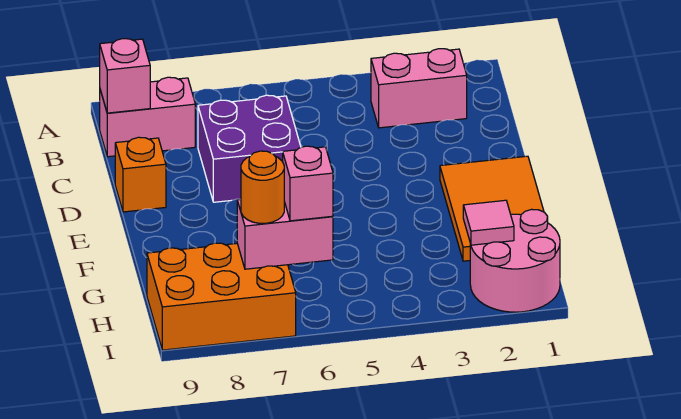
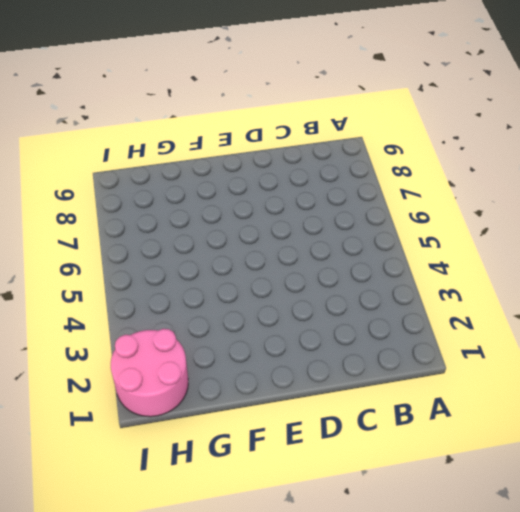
none -> pink 1x2 brick [371,49,467,128]
none -> pink 1x2 brick [100,77,195,157]
none -> purple 2x2 brick [198,95,301,202]

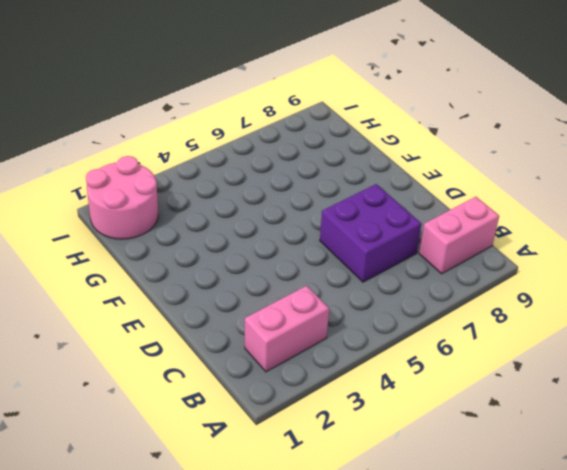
none -> orange 1x1 brick [115,137,166,212]
none -> orange 2x3 tile [440,156,544,261]
none -> orange 2x3 brick [147,243,296,350]

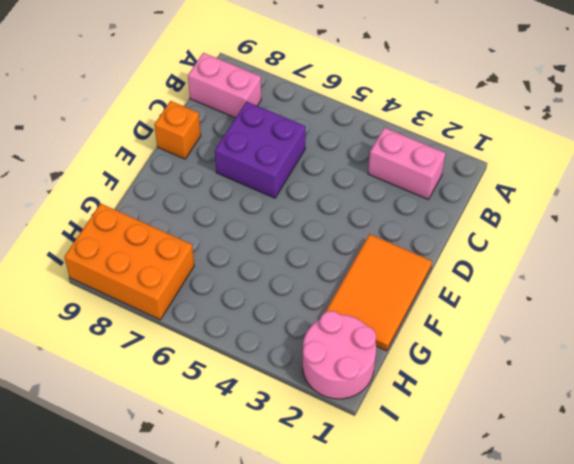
none -> pink 1x1 brick [100,39,150,113]
none -> pink 1x1 tile [463,200,514,245]
none -> pink 1x2 brick [237,199,333,269]

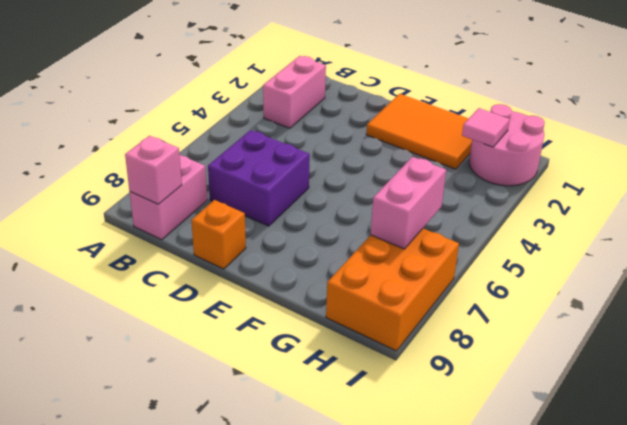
none -> pink 1x1 brick [283,146,333,221]
none -> orange 1x1 round brick [241,151,284,223]

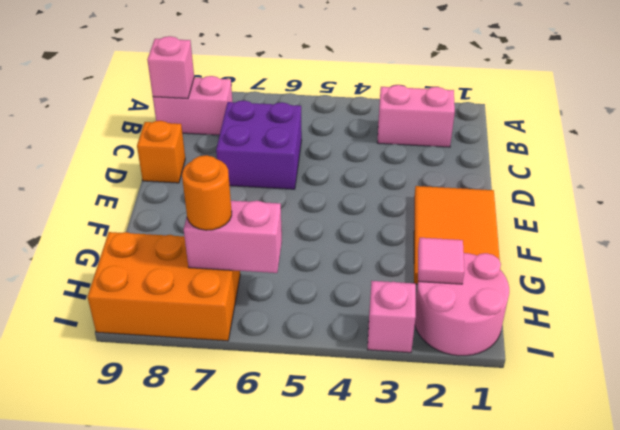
pink 1x1 brick [367,281,416,353] -> pink 1x1 brick moved to [283,146,333,221]

